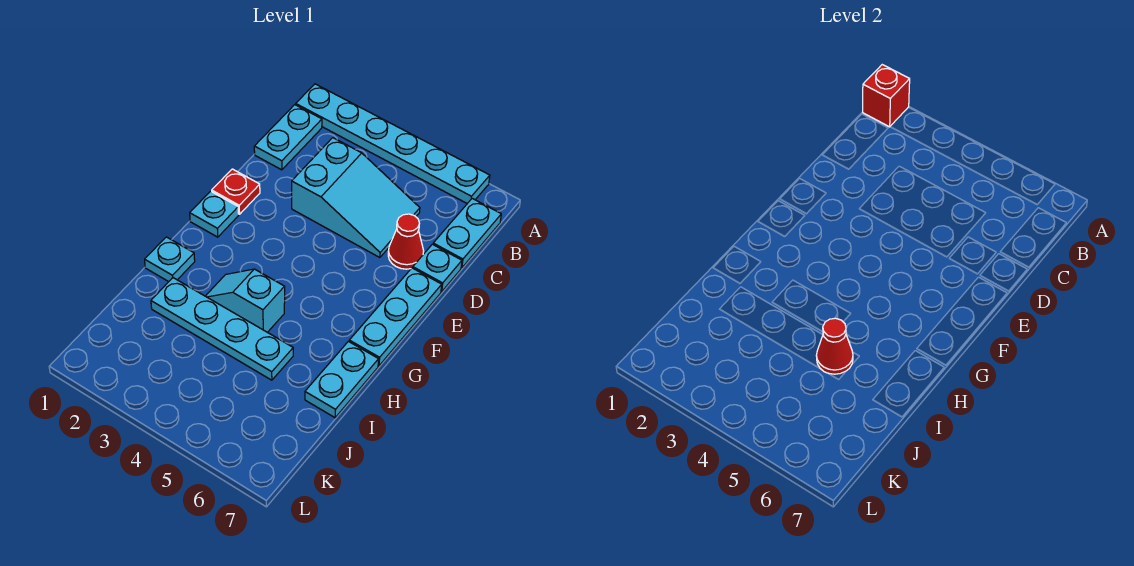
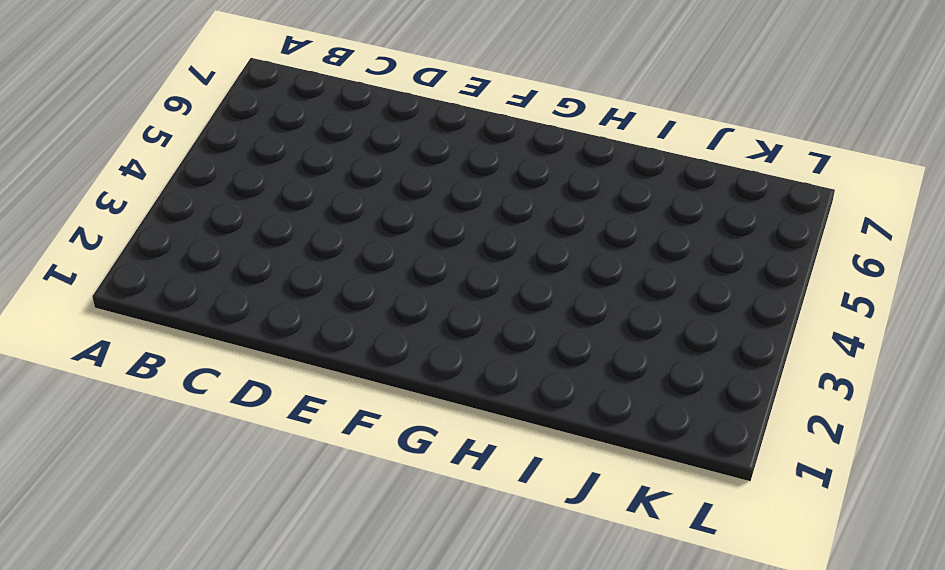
none -> cyan 1x6 plate [296,84,490,203]
none -> cyan 1x2 plate [254,105,322,170]
none -> cyan 1x2 plate [433,198,501,268]

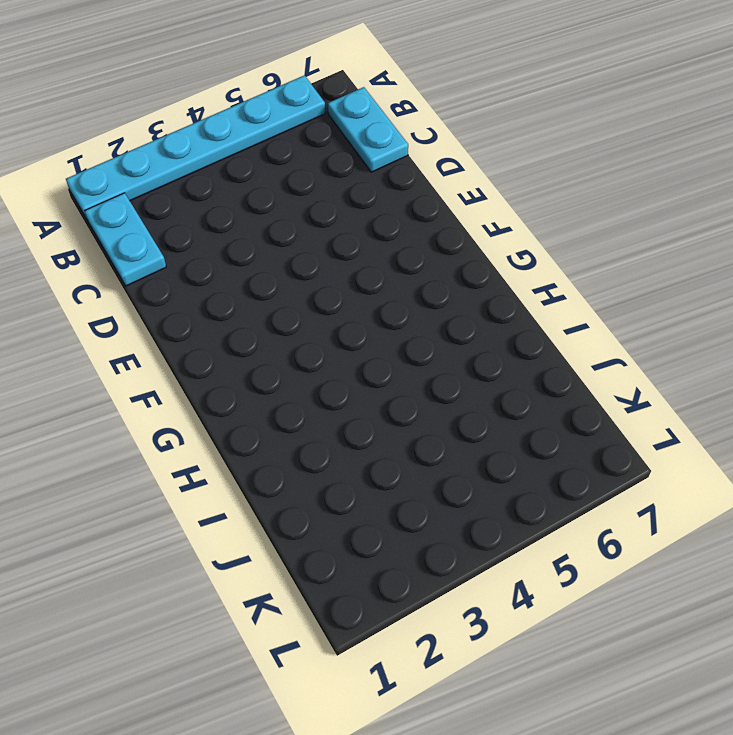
none -> cyan 2x3 slope [292,138,420,258]
none -> red 1x1 cone [388,214,424,269]
none -> cyan 1x1 plate [413,244,462,292]

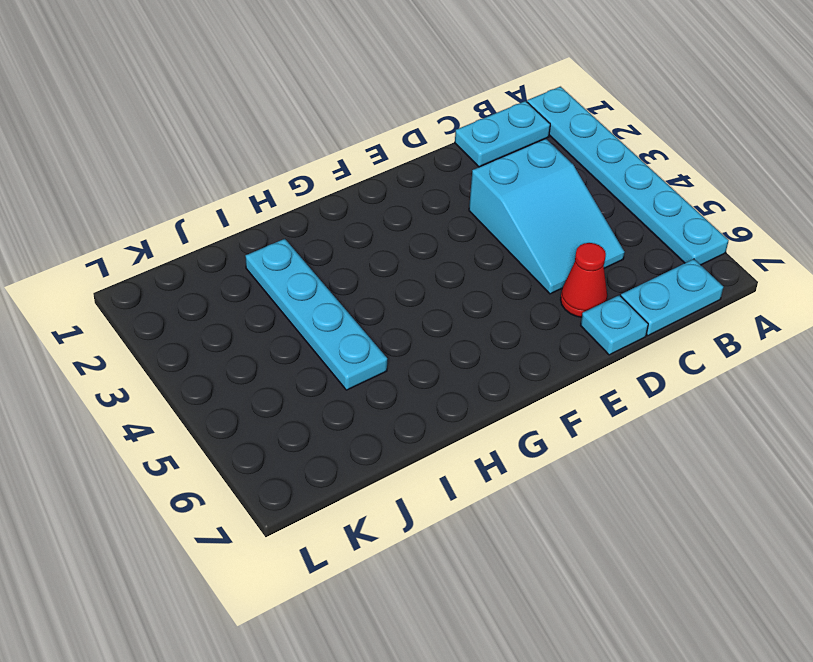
none -> red 1x1 plate [212,169,260,214]
none -> cyan 1x3 plate [349,268,442,366]
none -> cyan 1x1 plate [190,191,239,237]

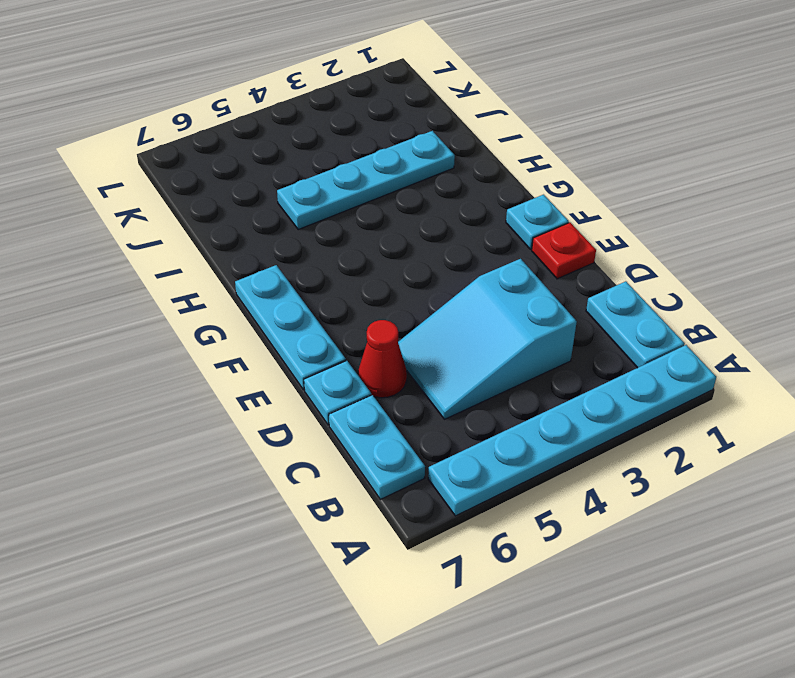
none -> cyan 1x1 plate [145,237,195,282]
none -> cyan 1x2 slope [206,269,285,332]
none -> cyan 1x2 plate [305,341,379,418]

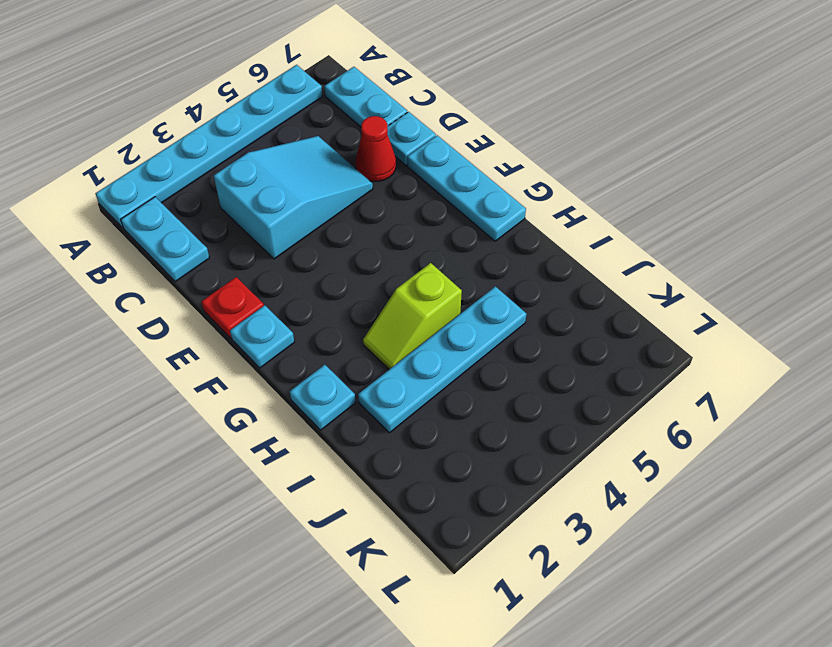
lime 1x2 slope [363,263,462,369] -> cyan 1x2 slope [206,269,285,332]
none -> cyan 1x2 plate [305,341,379,418]
none -> red 1x1 brick [863,65,910,127]
none -> red 1x1 cone [816,318,853,374]

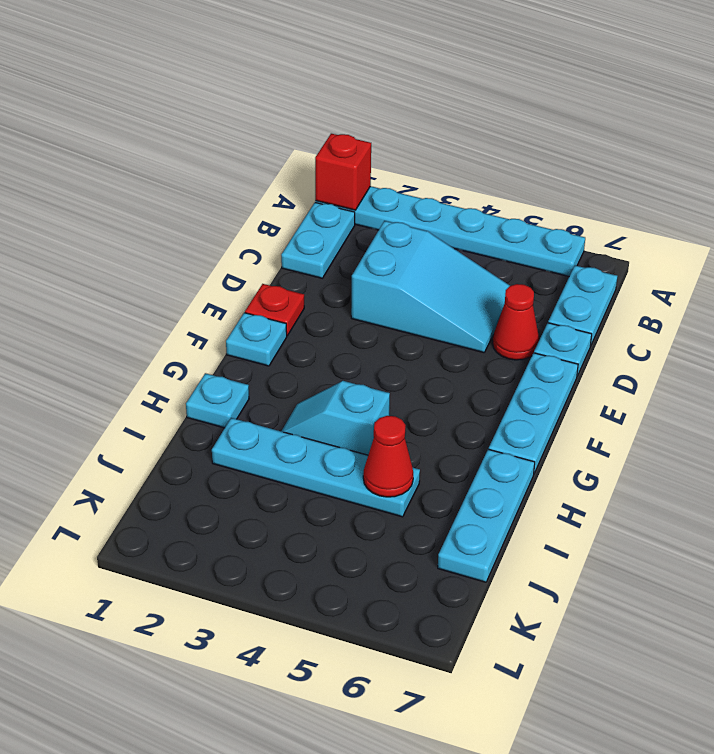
cyan 1x3 plate [438,449,535,582] -> cyan 1x2 plate [305,341,379,418]

